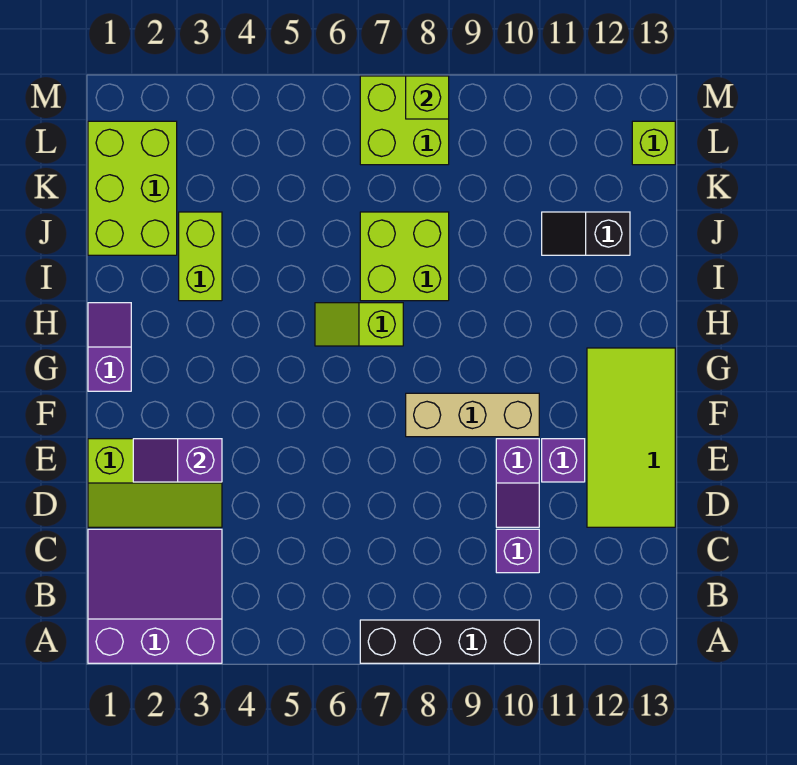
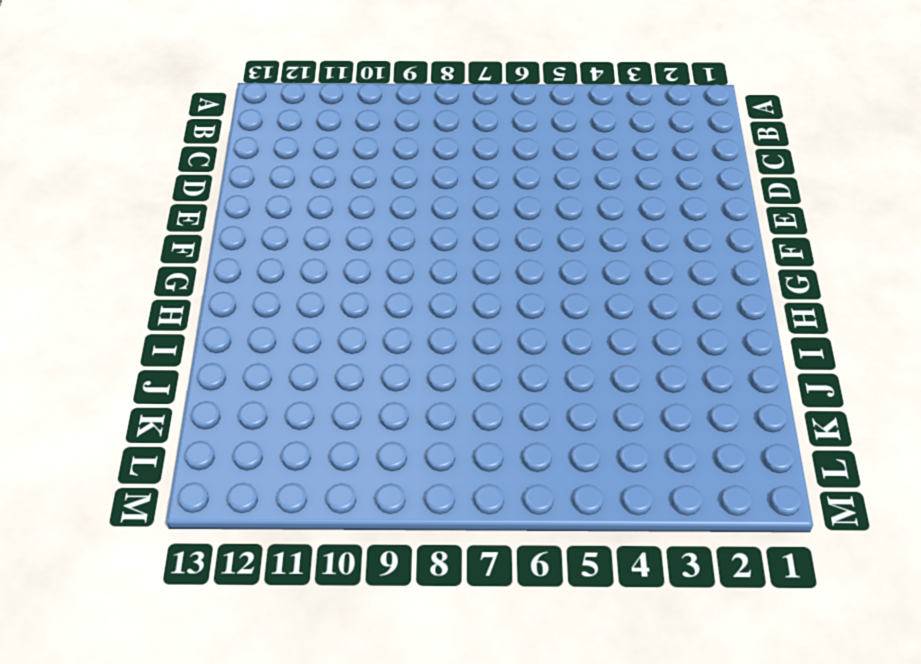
none -> purple 3x3 slope [88,529,222,663]
none -> black 1x4 brick [360,620,539,663]
none -> purple 1x1 brick [496,529,539,573]

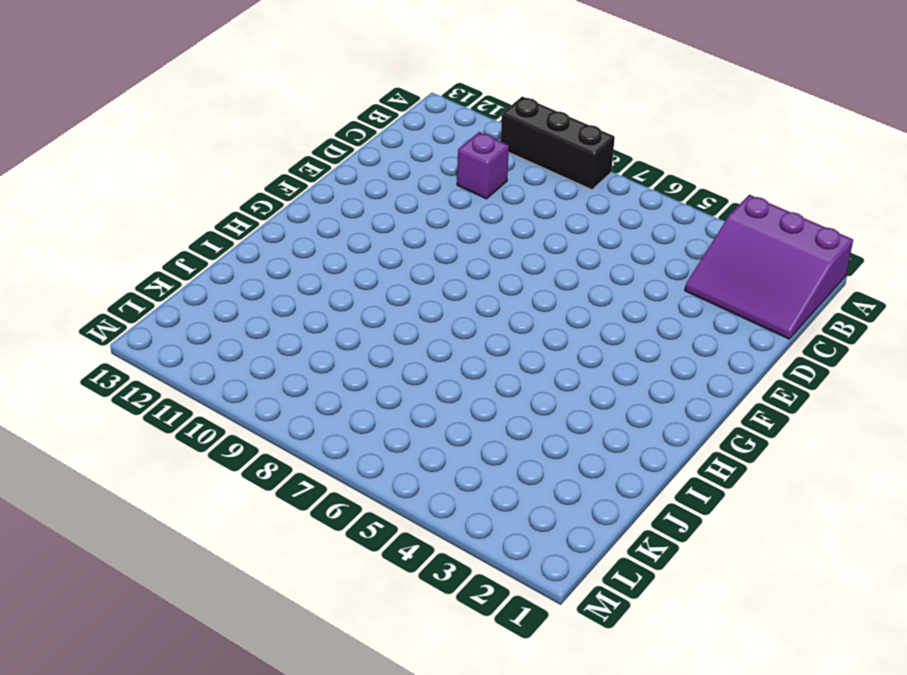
black 1x3 brick [501,96,615,190] -> black 1x4 brick [360,620,539,663]
none -> lime 2x3 slope [88,439,222,527]
none -> purple 1x2 slope [496,439,539,527]
none -> lime 2x4 tile [587,348,675,527]

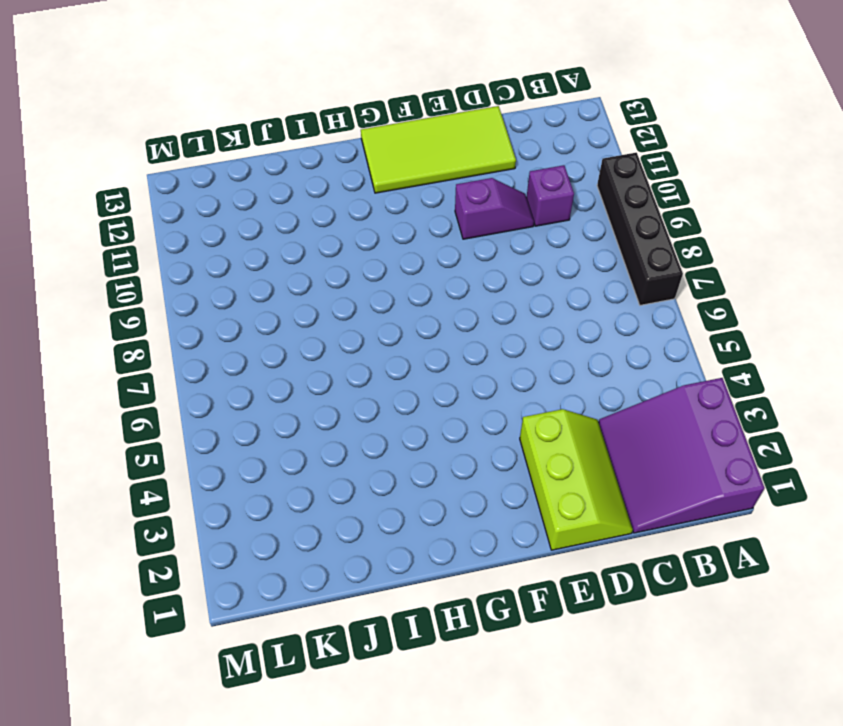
none -> purple 1x1 brick [542,439,585,482]
none -> tan 1x3 brick [406,393,539,437]
none -> purple 1x2 slope [88,303,131,391]

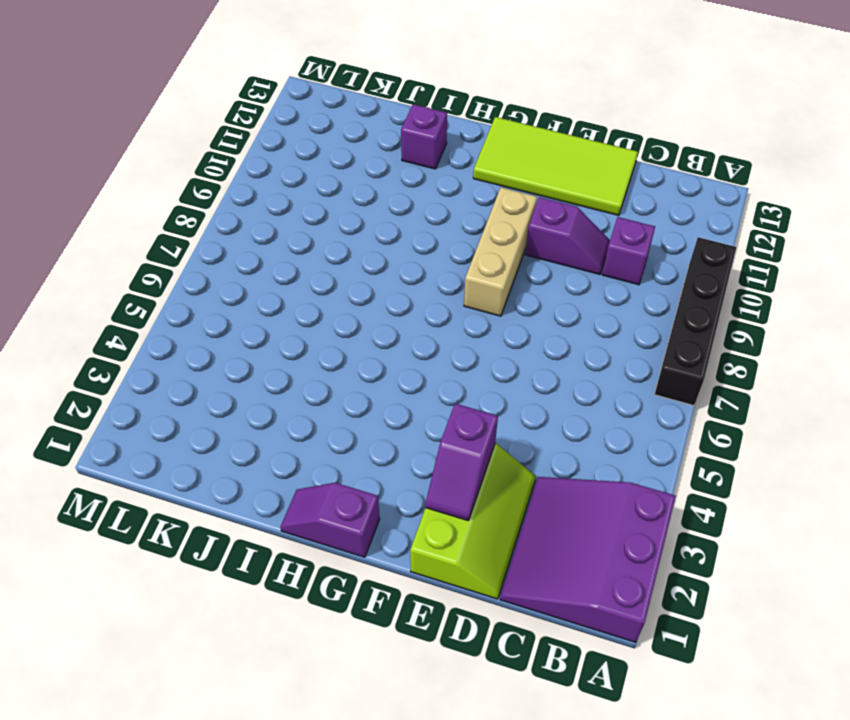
purple 1x1 brick [401,104,447,169] -> purple 1x1 brick moved to [542,439,585,482]
none -> lime 1x2 slope [315,303,403,346]
none -> lime 1x2 brick [179,212,222,301]
none -> lime 2x2 brick [360,212,449,301]

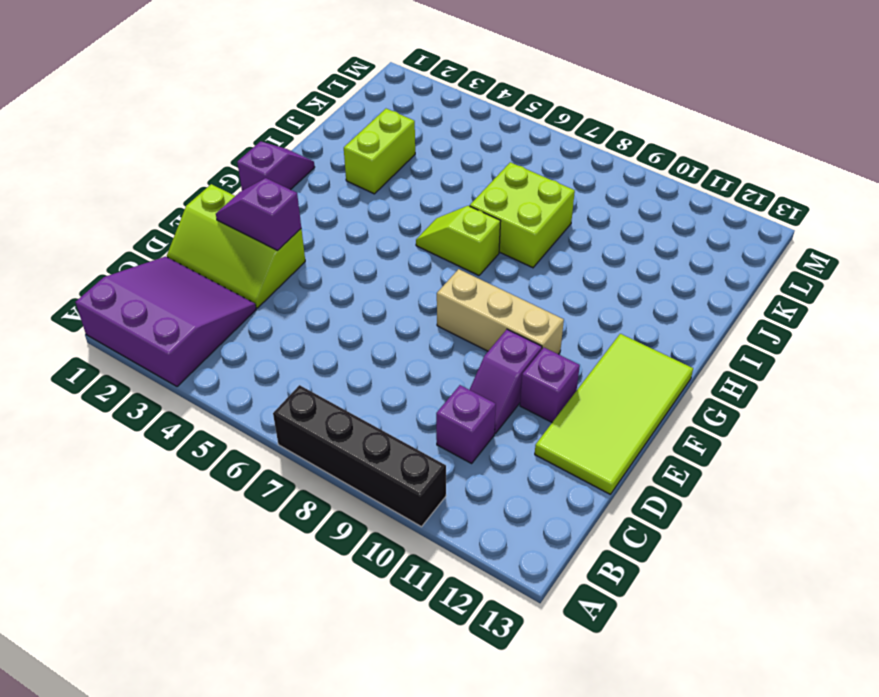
none -> lime 2x3 brick [88,121,177,255]
none -> black 1x2 slope [542,212,630,255]
none -> lime 2x2 brick [360,76,449,165]

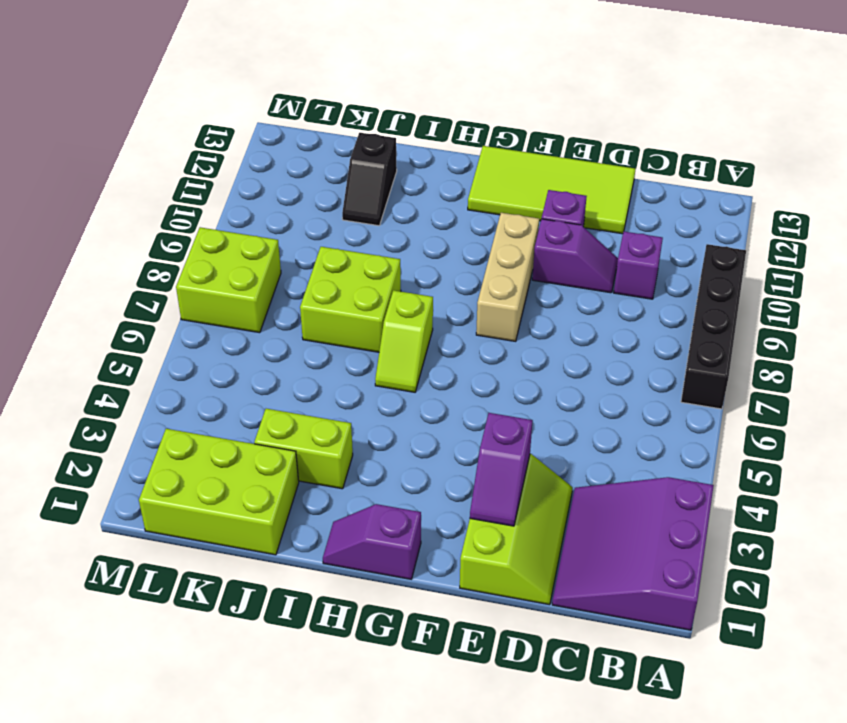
none -> lime 1x1 brick [632,121,675,165]
none -> lime 1x1 brick [406,76,449,119]

